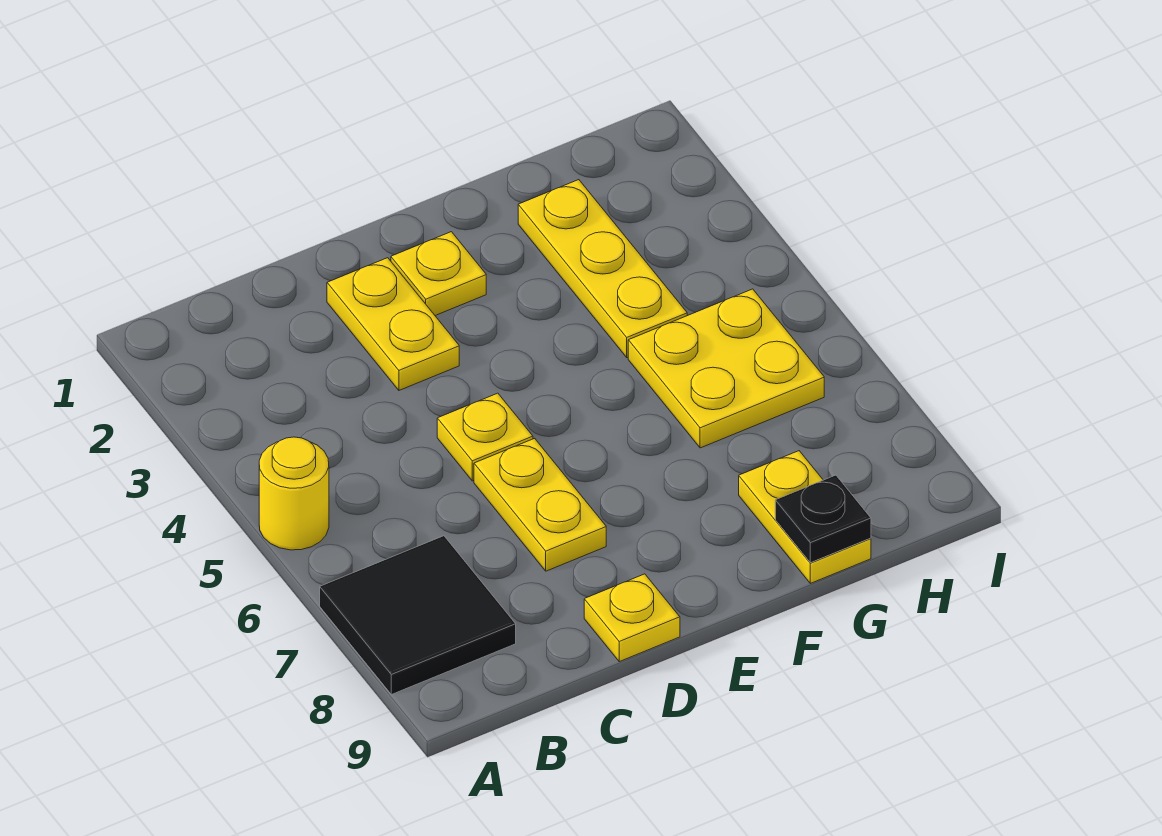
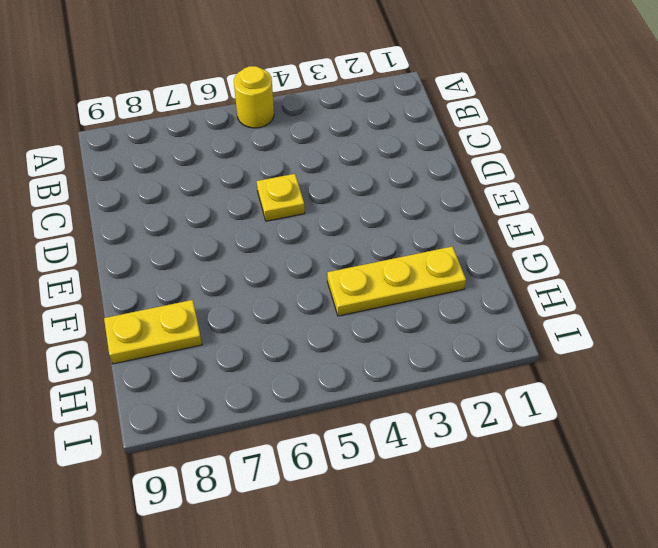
none -> black 2x2 tile [320,536,516,695]
none -> yellow 1x2 plate [327,258,459,390]

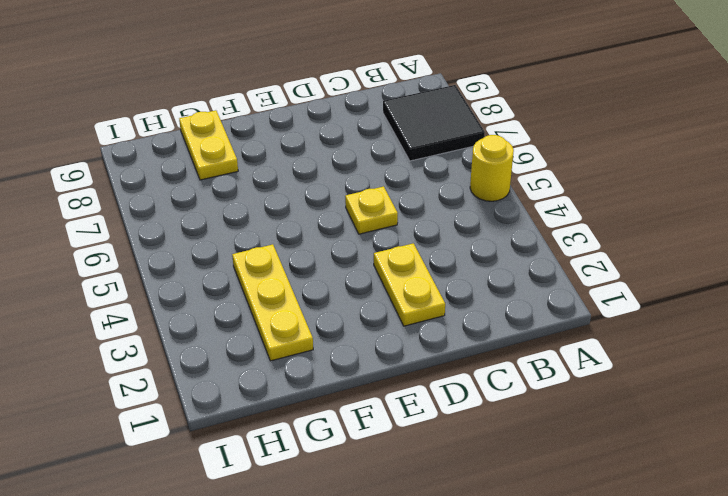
none -> yellow 1x2 plate [474,438,606,571]
none -> yellow 1x1 plate [584,574,680,662]

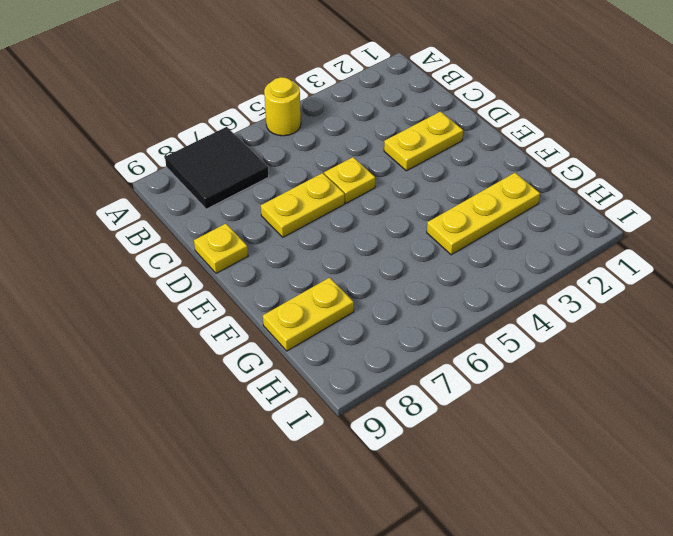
none -> yellow 1x1 plate [391,232,486,316]
none -> yellow 2x2 plate [628,289,824,448]

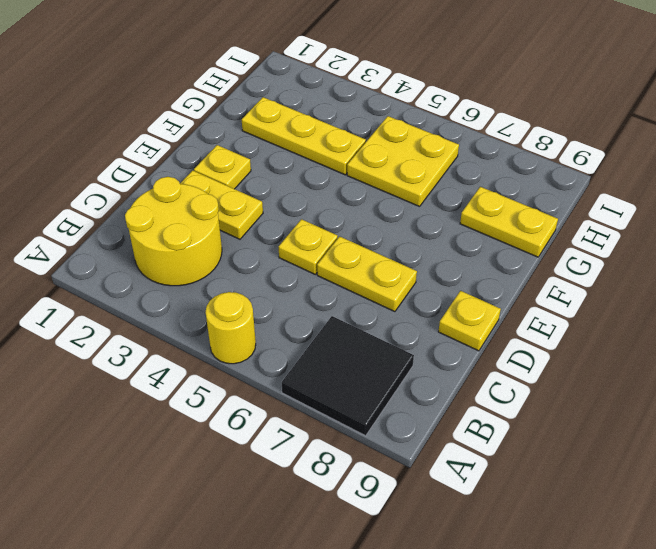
yellow 2x2 round brick [125,177,222,286] -> none
none -> black 1x1 plate [775,475,871,563]

